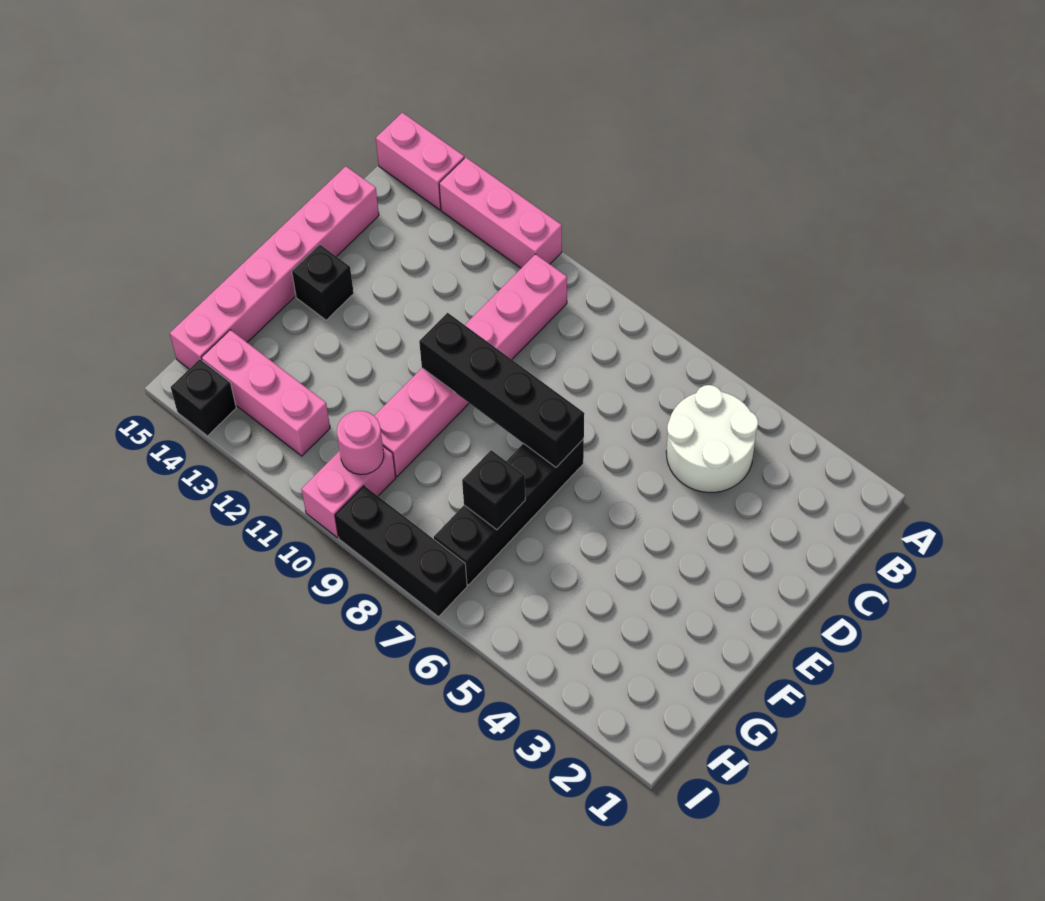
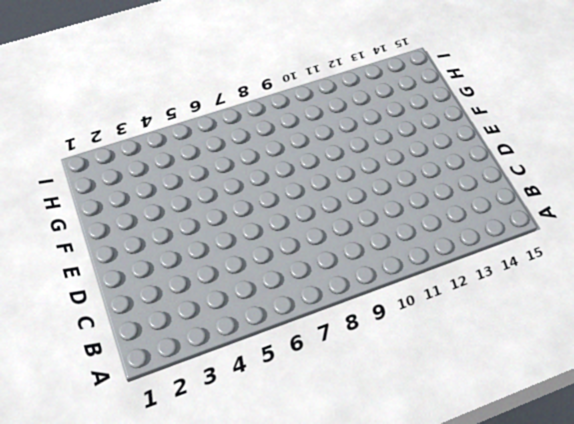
none -> pink 1x3 brick [439,157,562,268]
none -> pink 1x2 brick [376,113,464,210]
none -> white 2x2 round brick [666,385,758,492]

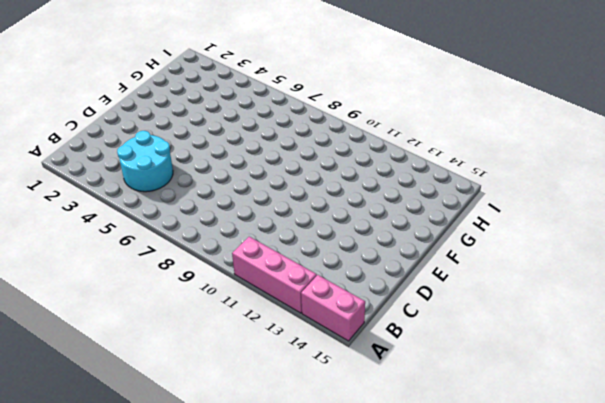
cyan 2x2 round brick [117,131,173,192] -> white 2x2 round brick [666,385,758,492]
none -> pink 1x6 brick [374,254,567,476]
none -> pink 1x6 brick [170,166,379,369]
none -> black 1x4 brick [434,439,584,585]

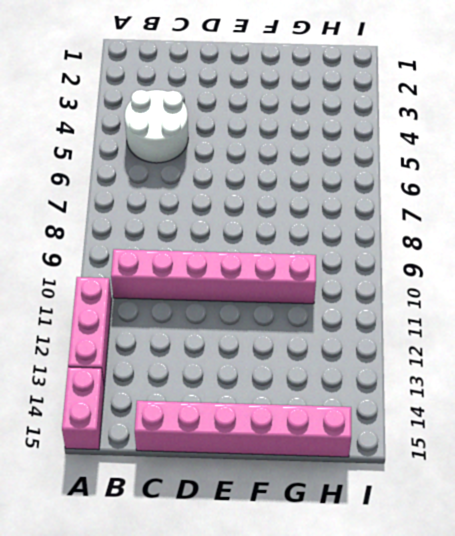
none -> black 1x4 brick [434,439,584,585]
none -> black 1x1 brick [292,244,354,320]
none -> pink 1x2 brick [301,446,396,537]

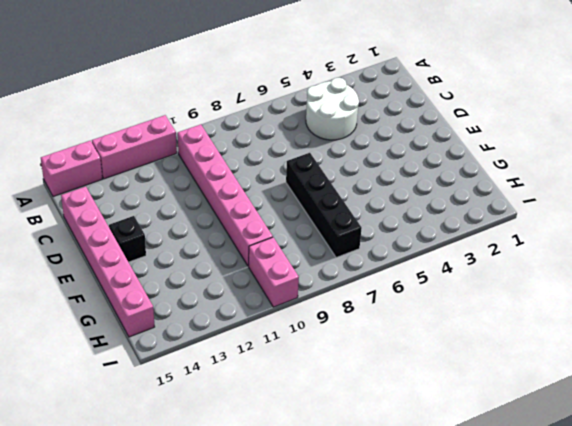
none -> pink 1x3 brick [201,330,330,456]
none -> black 1x3 brick [335,486,467,617]
none -> black 1x1 brick [171,359,236,436]

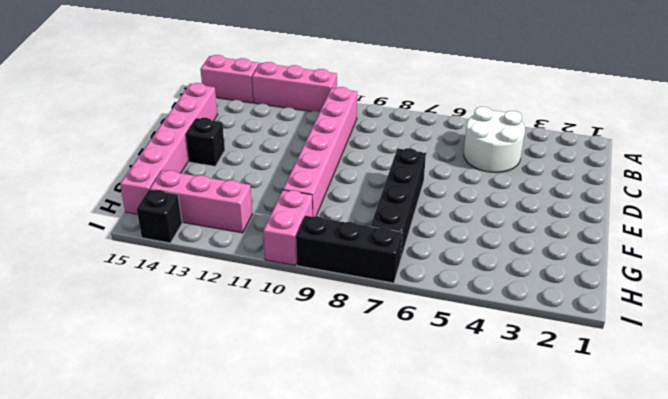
none -> black 1x4 brick [419,313,584,467]
none -> black 1x1 brick [462,450,525,530]
none -> pink 1x1 round brick [337,411,384,475]

